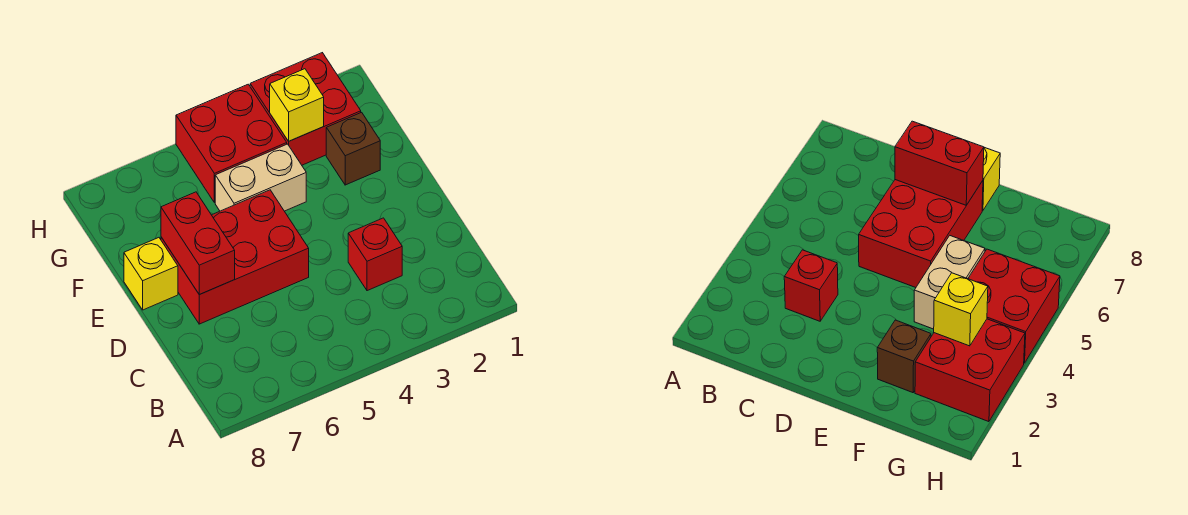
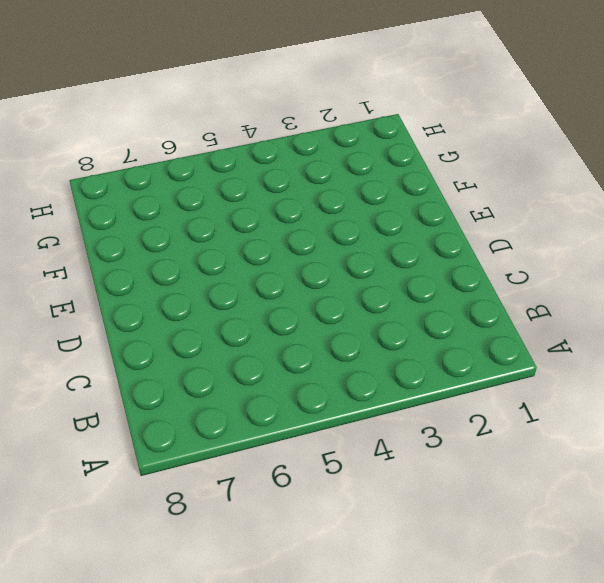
none -> red 1x1 brick [348,218,402,291]
none -> red 2x3 brick [161,190,309,324]

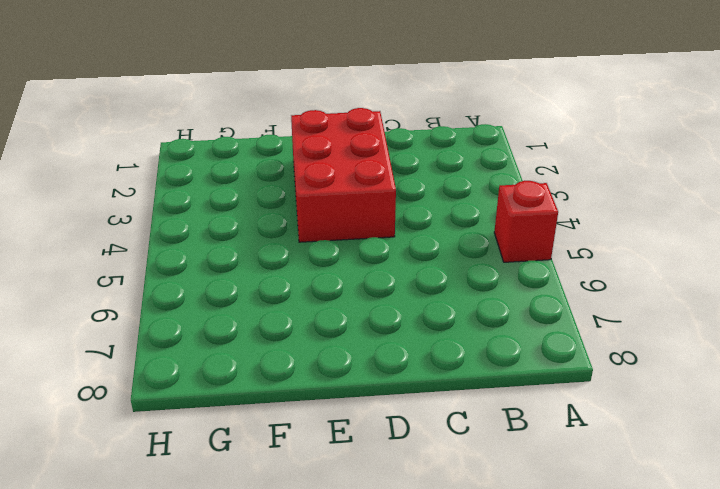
red 1x1 brick [494,181,558,262] -> red 1x1 brick moved to [348,218,402,291]
red 2x3 brick [291,108,396,242] -> red 2x3 brick moved to [161,190,309,324]
none -> yellow 1x1 brick [124,238,178,310]
none -> brown 1x1 brick [326,112,380,185]

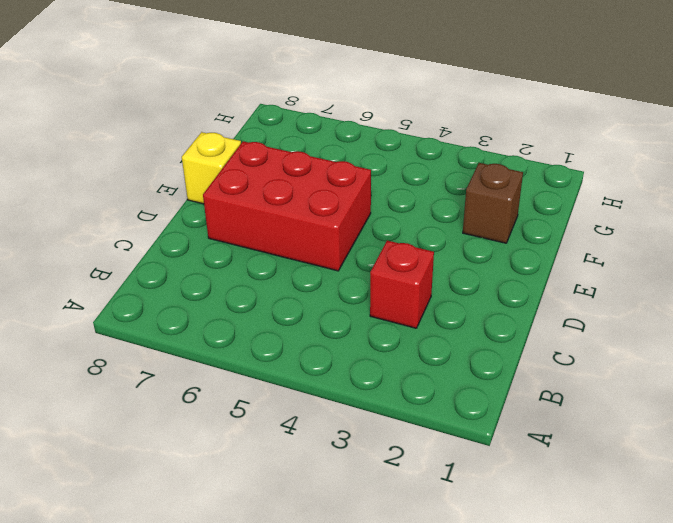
none -> tan 1x2 brick [215,144,306,211]
none -> red 2x2 brick [250,53,361,165]

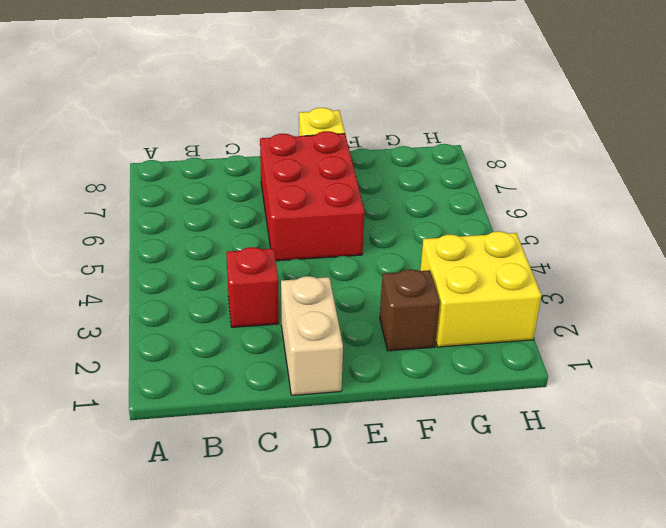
tan 1x2 brick [281,276,343,395] -> tan 1x2 brick moved to [215,144,306,211]
yellow 2x2 brick [420,231,541,347] -> red 2x2 brick [250,53,361,165]
none -> red 2x2 brick [176,84,287,203]
none -> red 1x2 brick [161,192,235,295]

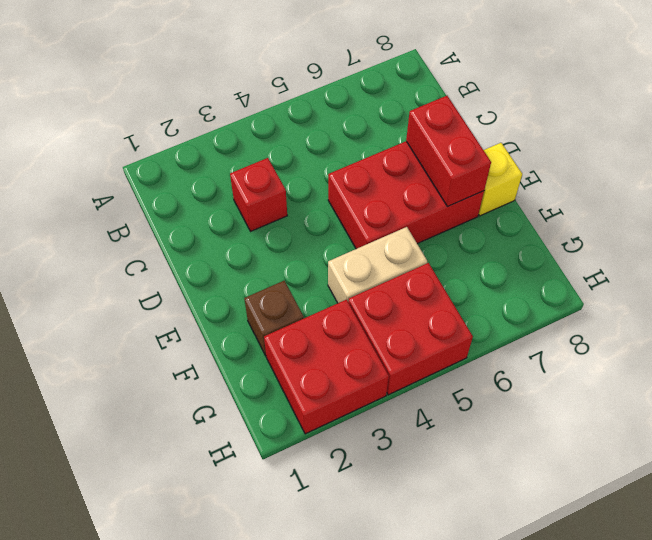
none -> yellow 1x1 brick [270,69,324,141]

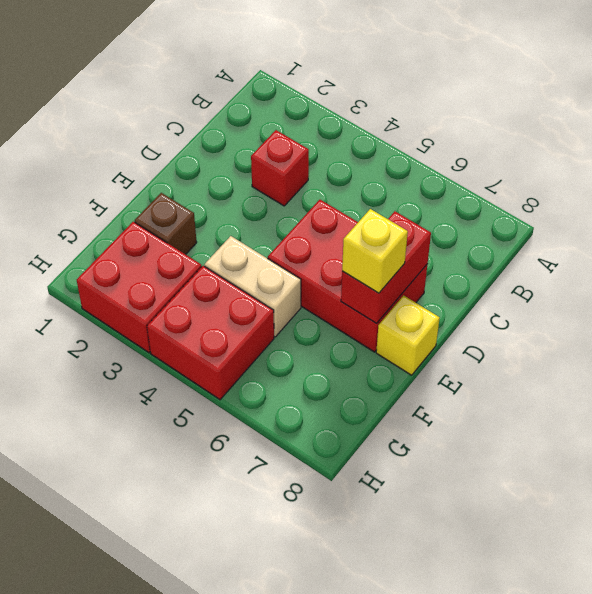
yellow 1x1 brick [342,209,408,293] -> yellow 1x1 brick moved to [270,69,324,141]

